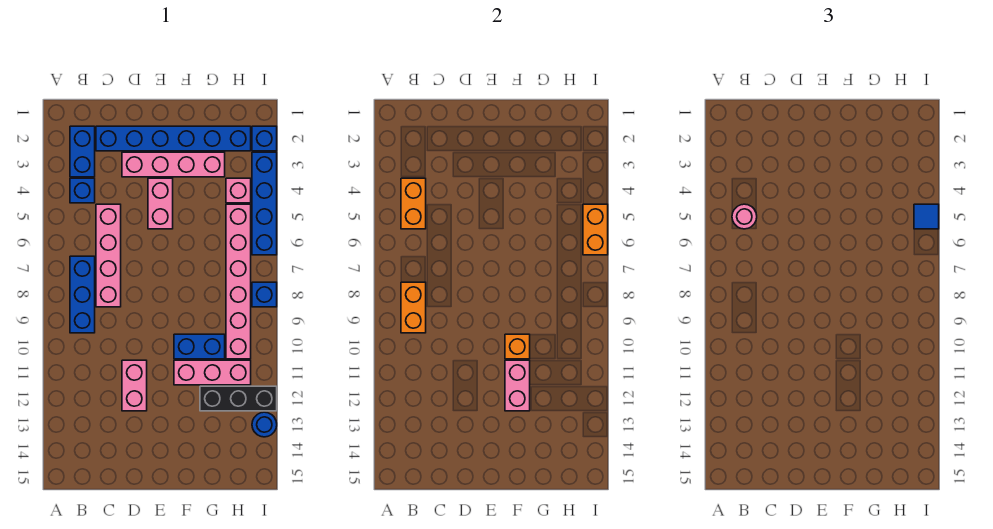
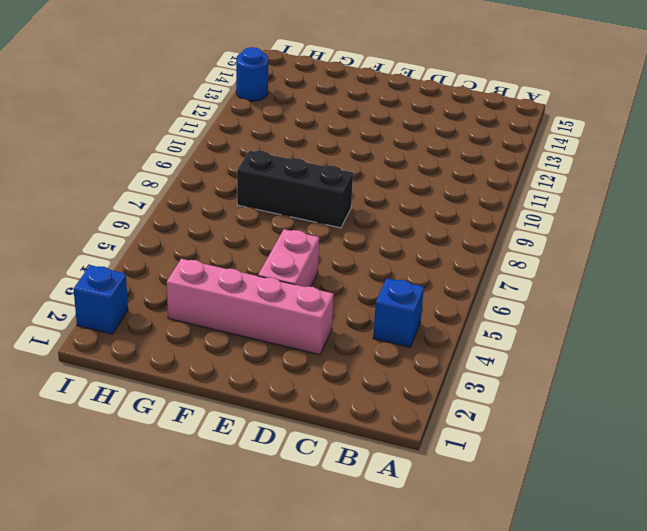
black 1x3 brick [237,151,353,228] -> black 1x3 brick moved to [200,386,277,411]
none -> blue 1x2 brick [70,126,95,177]
none -> blue 1x3 brick [70,256,95,333]
none -> blue 1x6 brick [96,126,251,151]

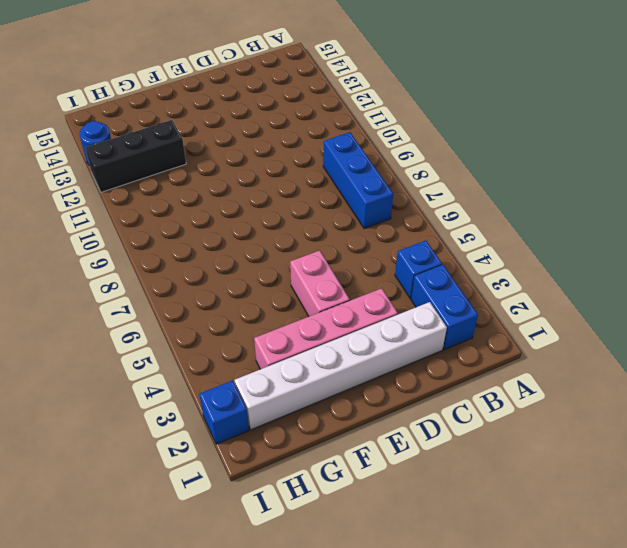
white 1x6 brick [235,302,447,430] -> blue 1x6 brick [96,126,251,151]
none -> pink 1x4 brick [96,204,121,307]
none -> pink 1x2 brick [122,360,147,411]
none -> blue 1x2 brick [174,334,225,359]

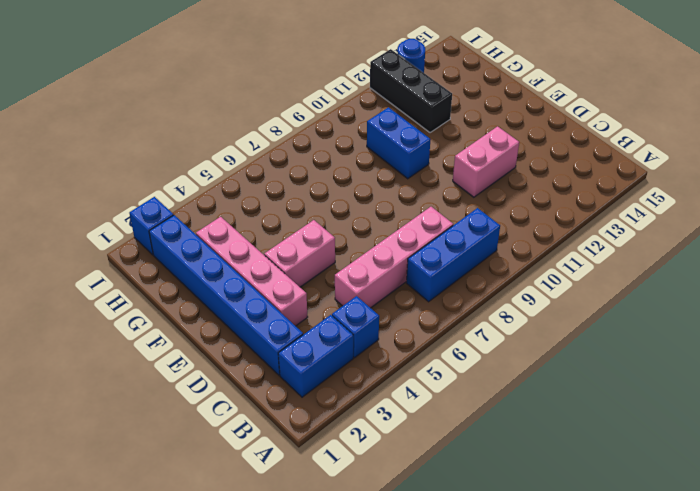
none -> pink 1x3 brick [174,360,251,385]
none -> pink 1x1 brick [226,178,251,203]
none -> pink 1x6 brick [226,204,251,359]

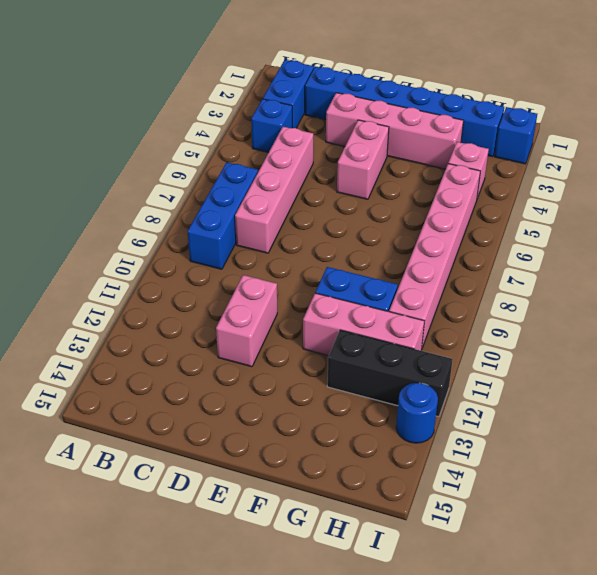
none -> blue 1x4 brick [252,152,277,255]
none -> blue 1x1 brick [252,282,277,307]
none -> orange 1x2 brick [401,178,426,229]

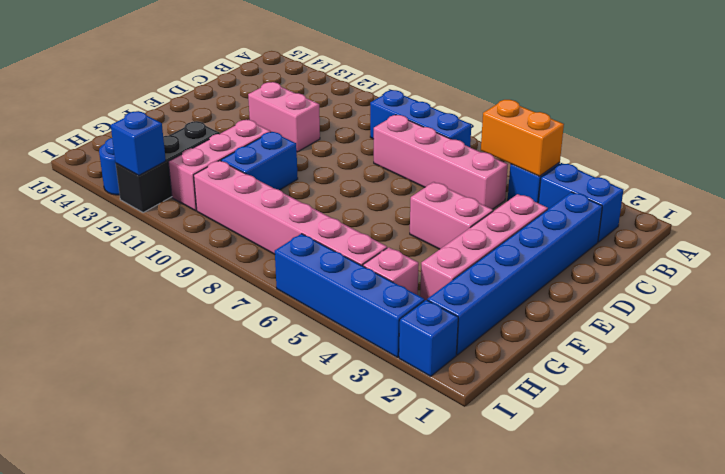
blue 1x1 brick [111,111,166,175] -> blue 1x1 brick moved to [252,282,277,307]
none -> orange 1x2 brick [401,282,426,333]
none -> orange 1x1 brick [505,334,530,359]
none -> pink 1x2 brick [505,360,530,411]

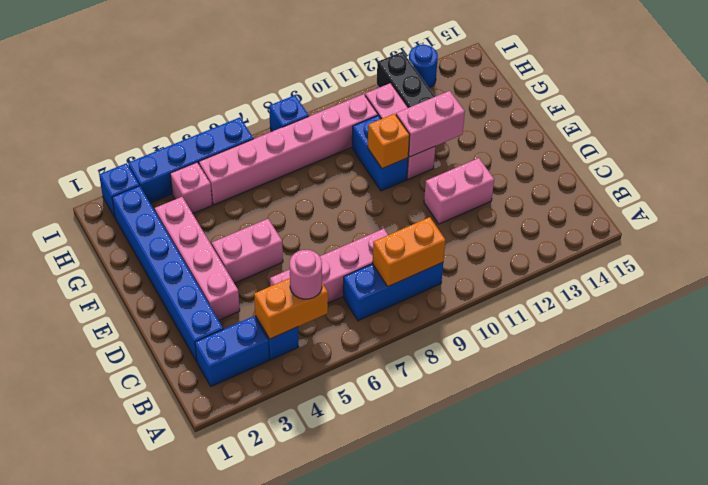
none -> orange 1x2 brick [583,204,608,255]
none -> blue 1x1 tile [914,204,939,229]

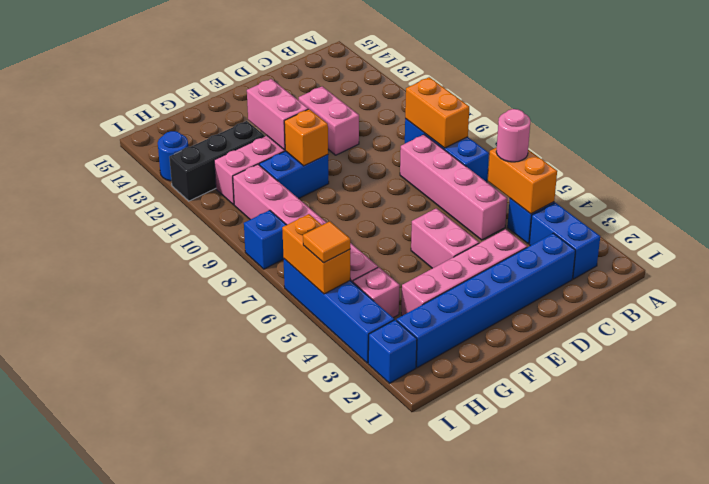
orange 1x1 tile [303,221,350,263] -> blue 1x1 tile [914,204,939,229]

